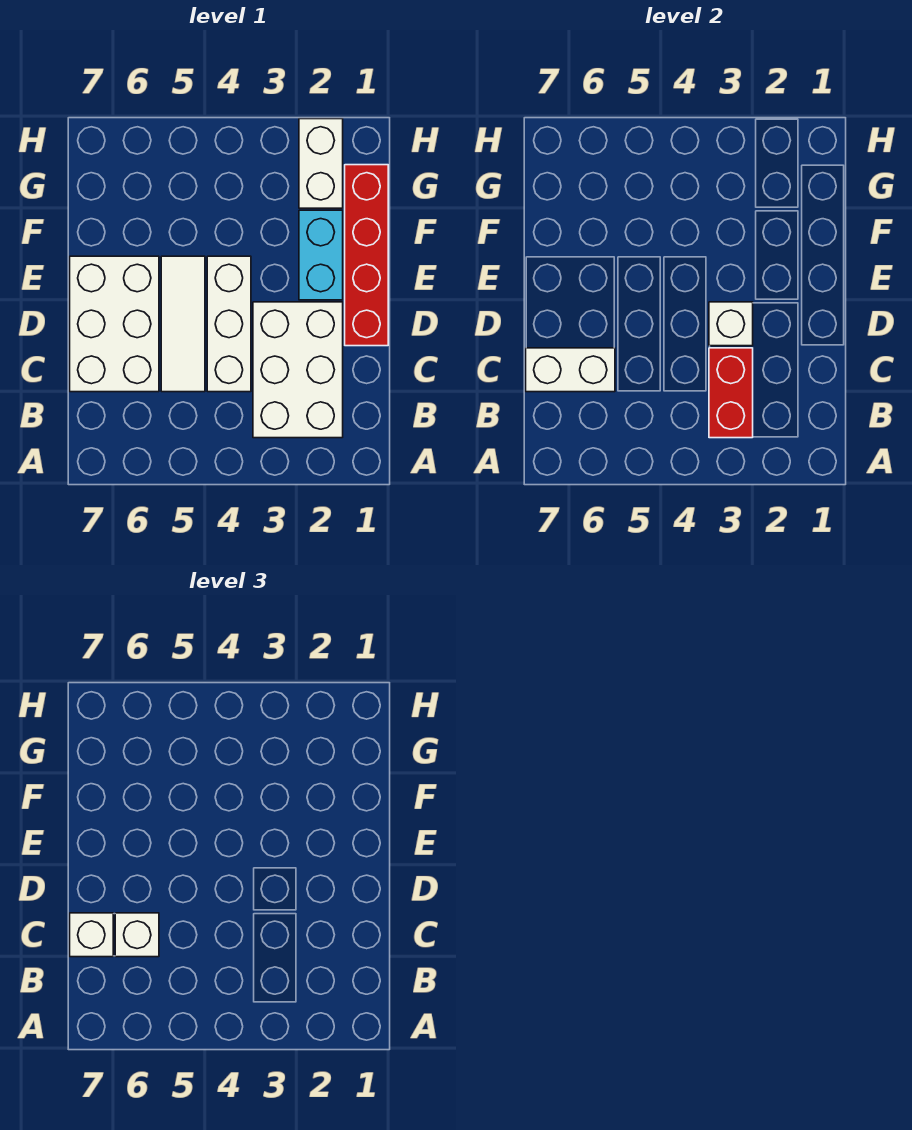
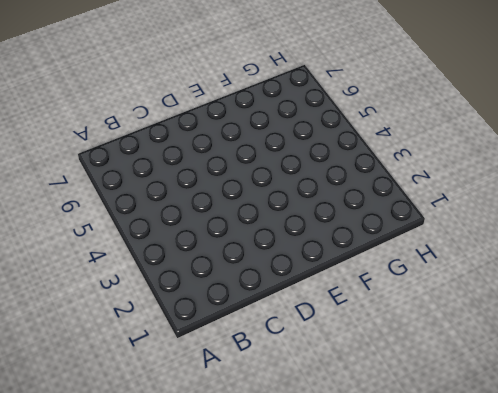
none -> white 2x3 brick [253,302,343,438]
none -> white 1x3 brick [207,256,251,392]
none -> white 1x3 tile [161,256,205,392]

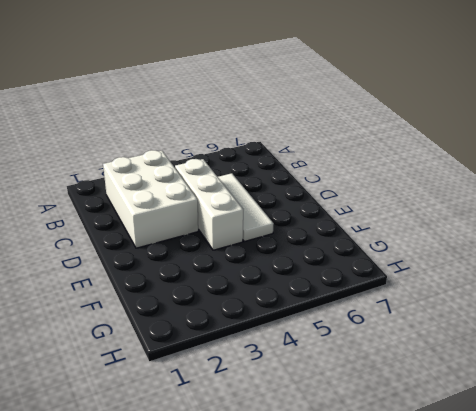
none -> white 2x3 brick [70,256,159,392]
none -> red 1x4 brick [345,165,388,346]
none -> cyan 1x2 brick [299,210,343,300]

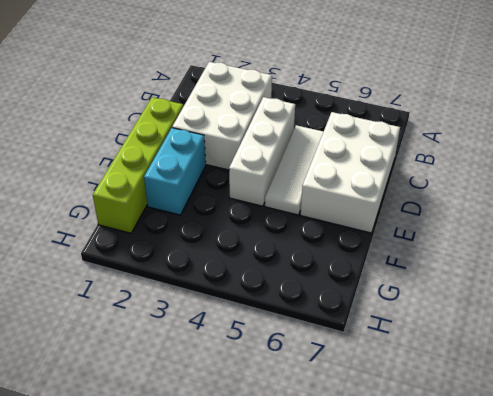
lime 1x4 brick [93,97,183,233] -> red 1x4 brick [345,165,388,346]
none -> white 1x2 brick [299,119,343,208]
none -> red 1x2 brick [709,348,753,438]
none -> white 1x2 brick [526,348,615,392]

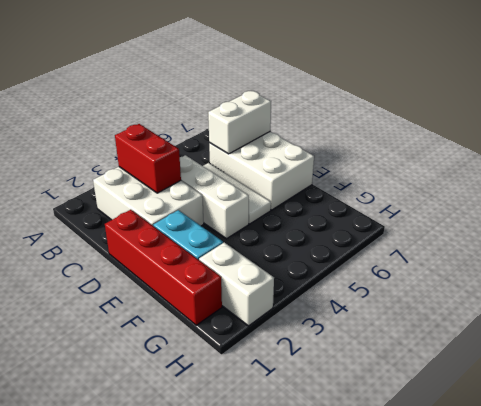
none -> white 1x1 brick [709,302,753,346]
none -> white 1x1 brick [115,913,159,957]
none -> white 1x1 brick [70,913,113,957]

